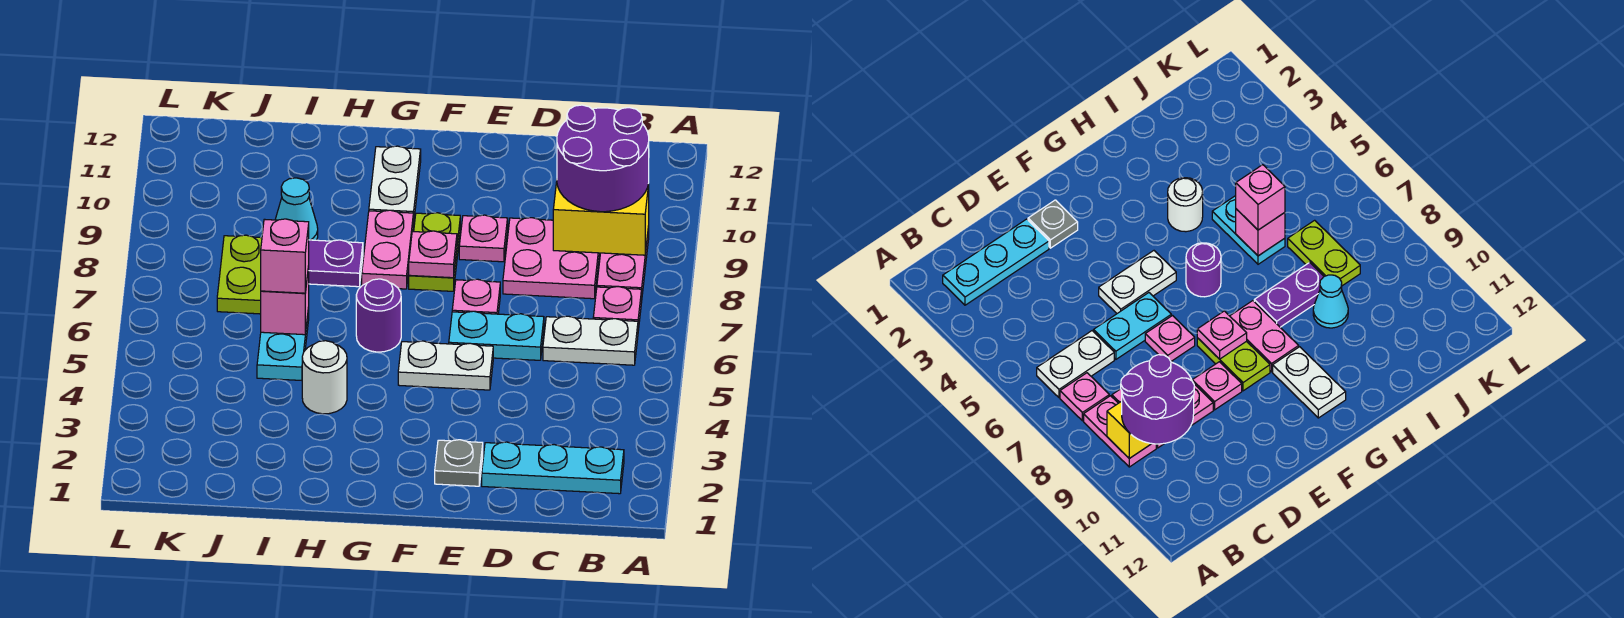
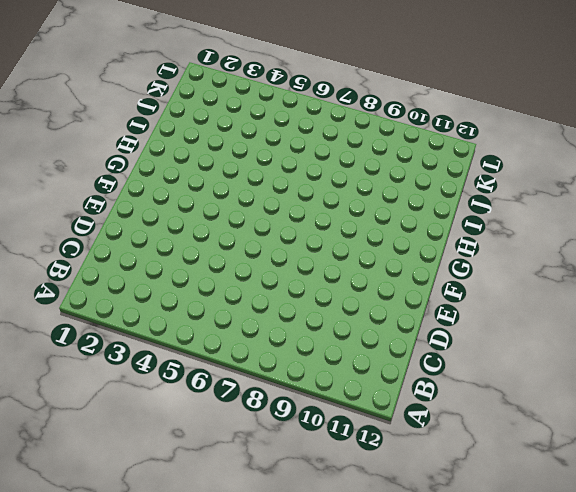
none -> cyan 1x3 plate [482,442,624,494]
none -> white 1x2 plate [543,316,638,365]
none -> pink 1x1 plate [593,287,642,330]

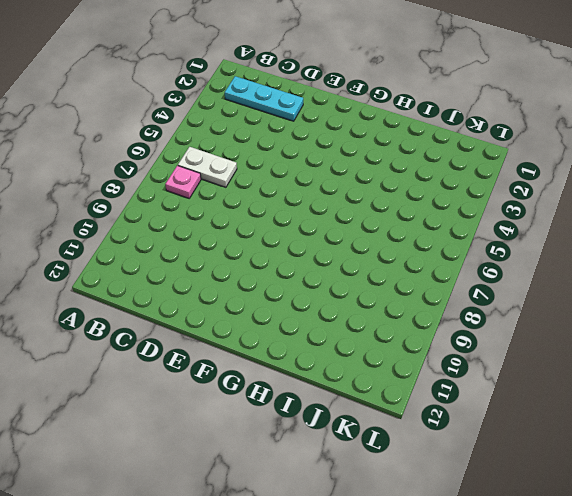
none -> pink 1x2 plate [597,226,649,294]
none -> pink 2x2 plate [503,218,600,299]
none -> cyan 1x2 plate [449,311,544,360]

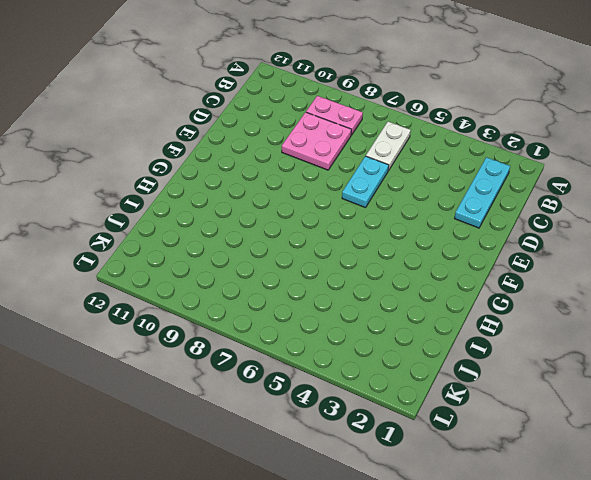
none -> pink 1x1 plate [593,287,642,330]
none -> grey 1x1 plate [435,440,483,486]
none -> white 1x2 plate [398,341,493,390]

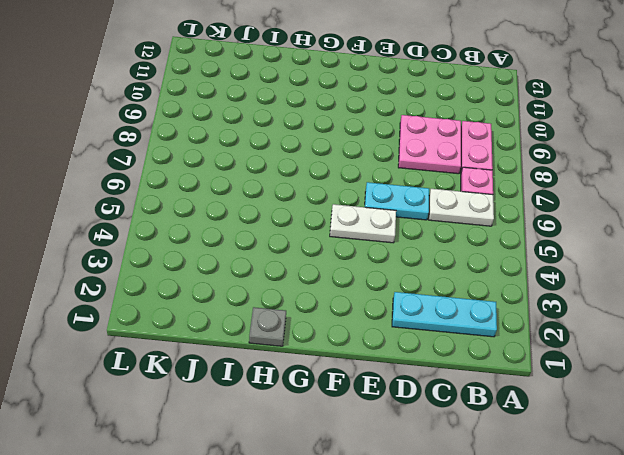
grey 1x1 plate [249,307,286,346] -> grey 1x1 plate moved to [435,440,483,486]
none -> pink 1x1 plate [452,279,500,314]
none -> pink 1x1 plate [459,215,508,262]
none -> lime 1x2 plate [409,213,460,291]

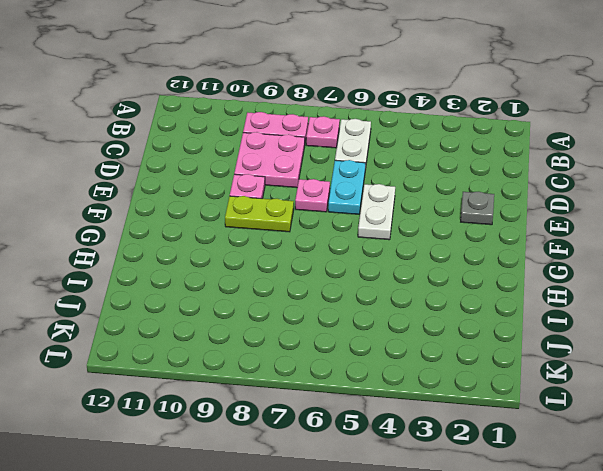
none -> cyan 1x3 plate [482,442,624,494]
none -> purple 1x1 round brick [356,279,401,352]
none -> pink 1x2 plate [362,210,413,289]

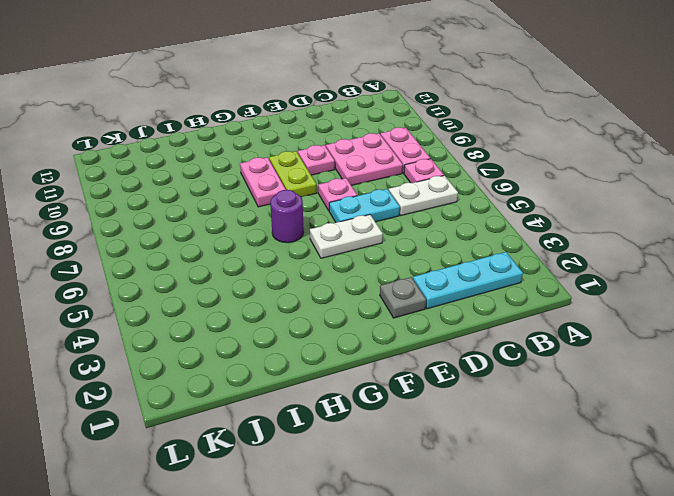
none -> white 1x2 plate [369,146,421,225]
none -> white 1x1 round brick [302,341,347,414]
none -> purple 1x2 plate [309,240,363,287]

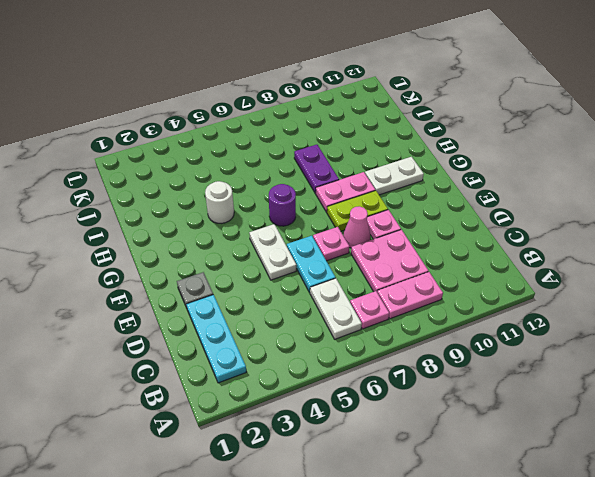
pink 1x1 cone [343,206,370,248] -> none
none -> cyan 1x2 plate [257,308,309,380]
none -> cyan 1x1 cone [275,178,318,240]
none -> lime 1x2 plate [217,235,262,314]

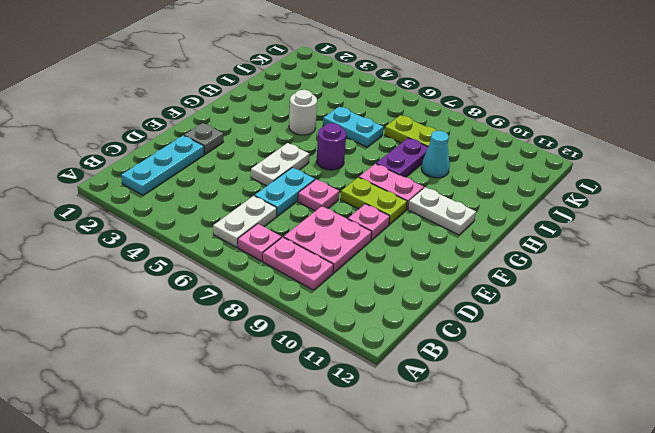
none -> yellow 1x2 brick [553,182,649,255]
none -> pink 1x1 plate [409,231,457,278]
none -> pink 1x1 brick [261,266,309,335]

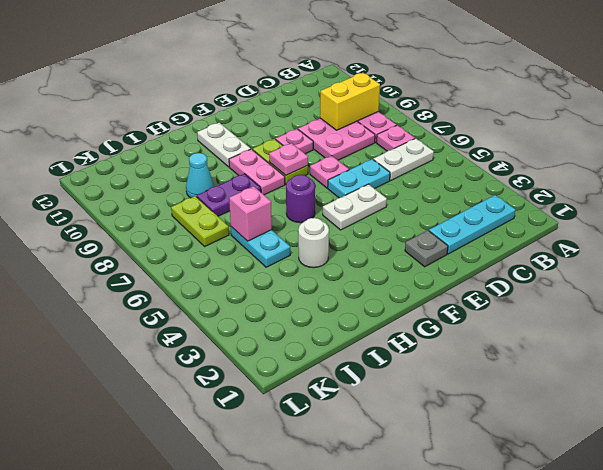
none -> purple 2x2 round brick [557,105,649,212]
none -> pink 1x1 brick [261,219,309,293]

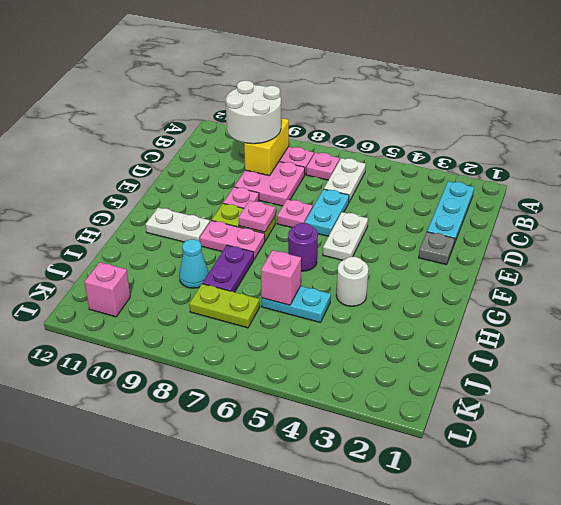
white 2x2 round brick [226,81,281,144] -> purple 2x2 round brick [557,105,649,212]
pink 1x1 brick [85,262,130,317] -> pink 1x1 brick moved to [261,219,309,293]

